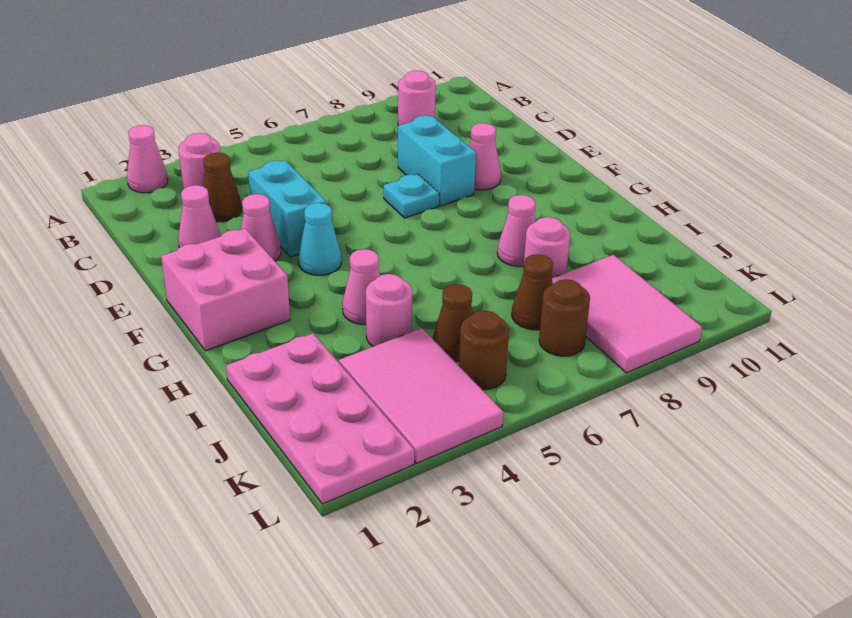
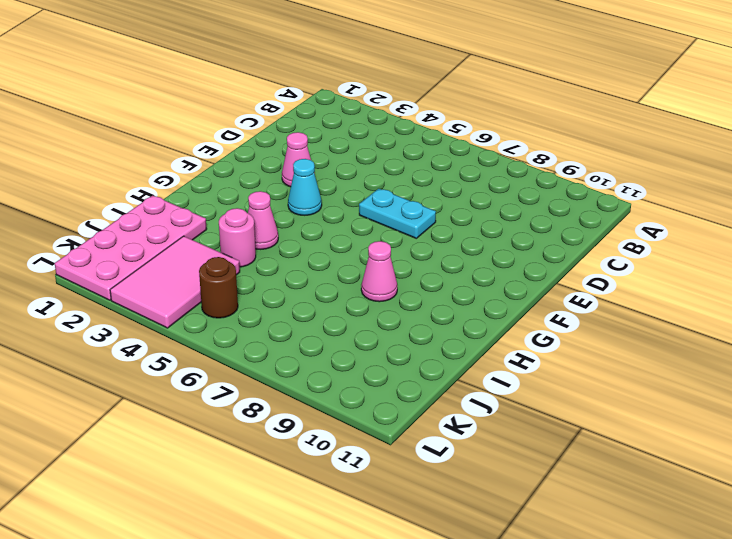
cyan 1x2 plate [359,189,436,238] -> cyan 1x1 plate [384,174,439,218]
none -> pink 1x1 cone [127,125,168,193]
none -> pink 1x1 round brick [179,133,220,189]
none -> pink 1x1 round brick [398,71,436,126]

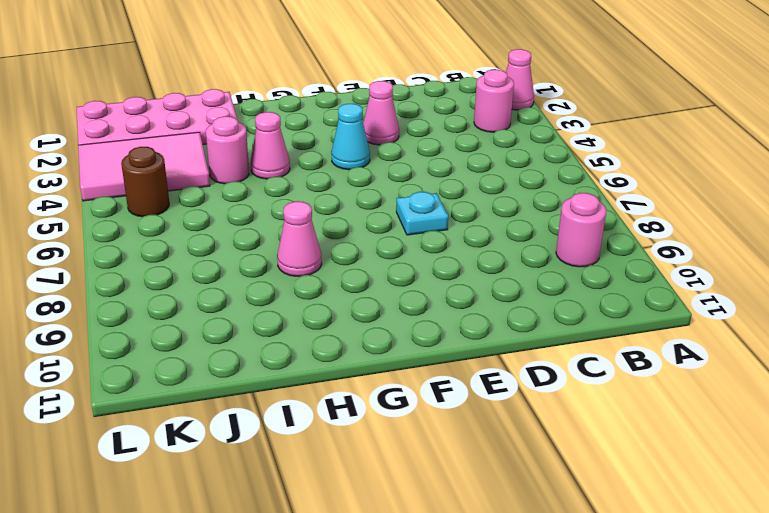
none -> brown 1x1 cone [203,152,242,222]
none -> pink 1x1 cone [178,185,221,248]
none -> cyan 1x2 brick [248,160,326,257]

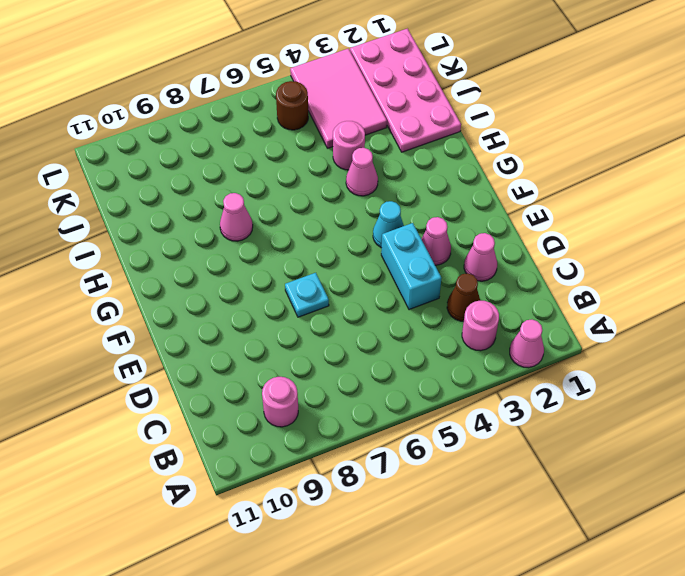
none -> cyan 1x2 brick [398,115,476,206]
none -> pink 1x1 cone [469,123,501,190]
none -> pink 2x2 brick [161,229,290,351]

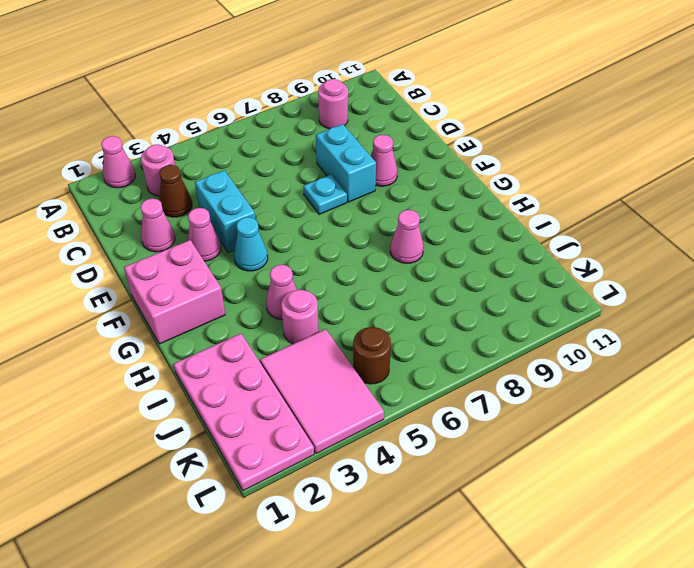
none -> pink 1x1 round brick [523,217,570,278]
none -> brown 1x1 cone [433,284,473,362]
none -> brown 1x1 cone [512,254,553,330]

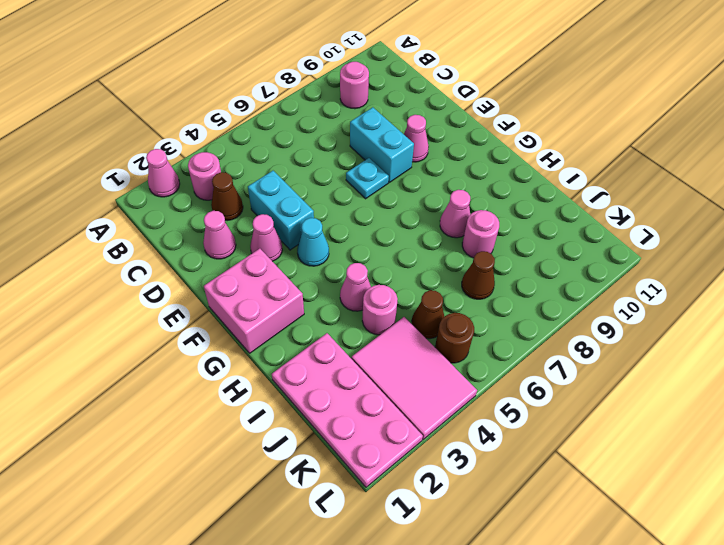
none -> pink 2x3 tile [552,255,702,373]
none -> brown 1x1 round brick [539,279,590,356]

